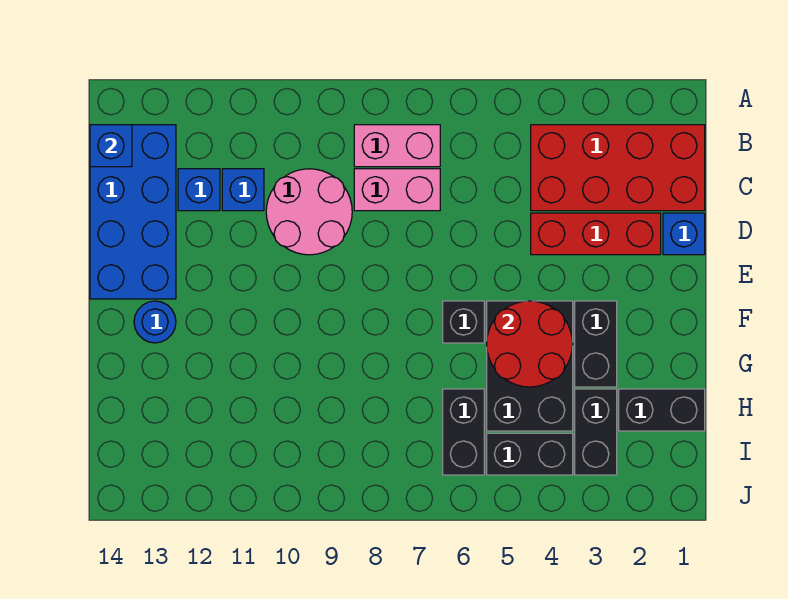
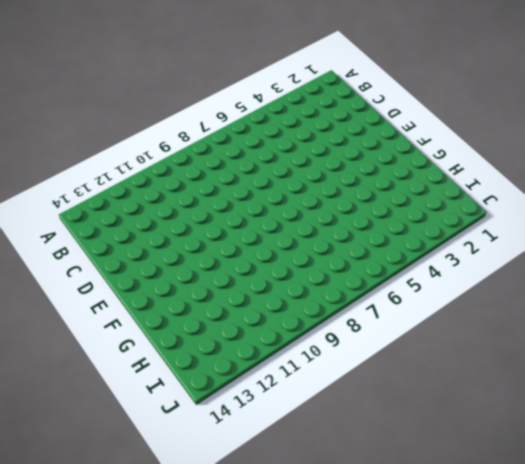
none -> red 2x4 brick [531,125,705,211]
none -> pink 1x2 brick [354,125,440,167]
none -> blue 2x4 brick [90,125,176,299]

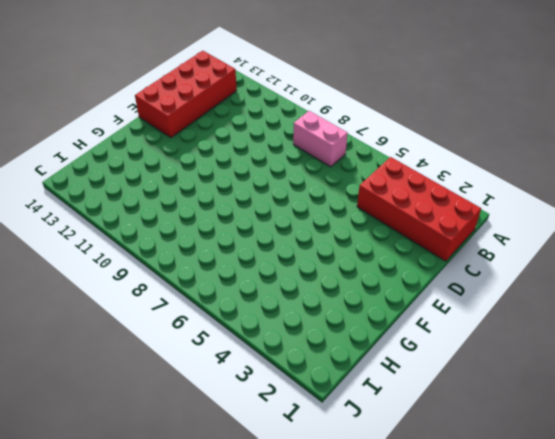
red 2x4 brick [135,51,237,138] -> blue 2x4 brick [90,125,176,299]
none -> pink 1x2 brick [354,169,440,211]
none -> pink 2x2 round brick [266,169,352,255]
none -> blue 1x1 brick [222,169,264,211]

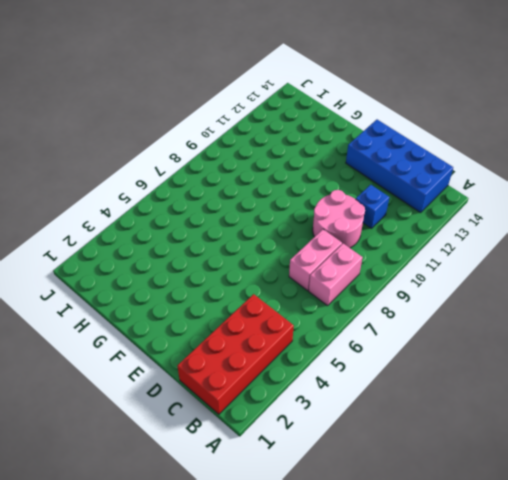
none -> blue 1x1 brick [178,169,220,211]
none -> blue 1x1 brick [663,213,705,255]
none -> red 1x3 brick [531,213,661,255]

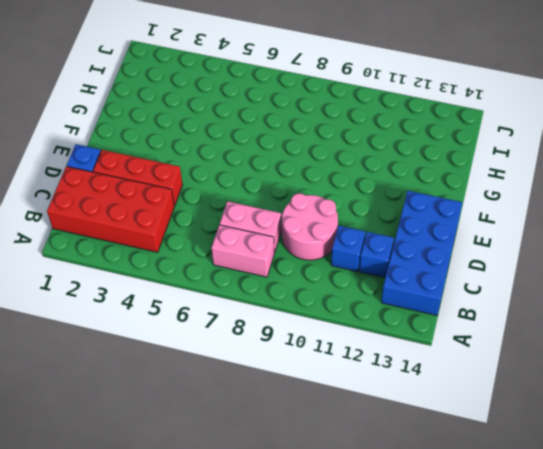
none -> black 1x2 brick [575,301,617,387]
none -> black 2x3 brick [487,301,573,431]
none -> black 1x1 brick [443,301,484,343]

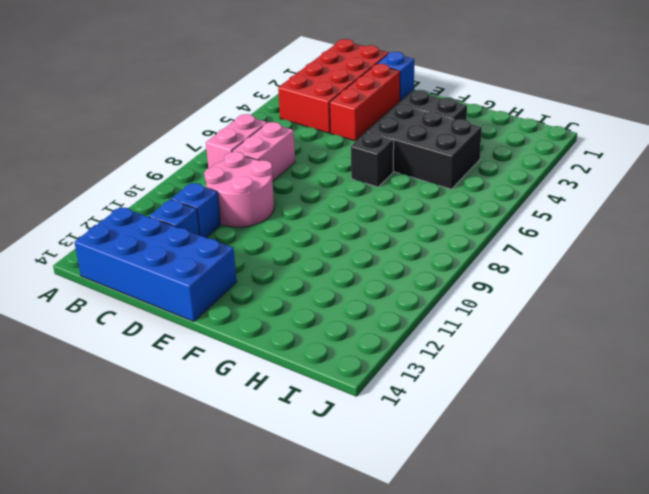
none -> blue 1x1 round brick [134,301,176,343]
none -> black 1x2 brick [619,389,705,431]
none -> black 1x2 brick [575,389,617,475]

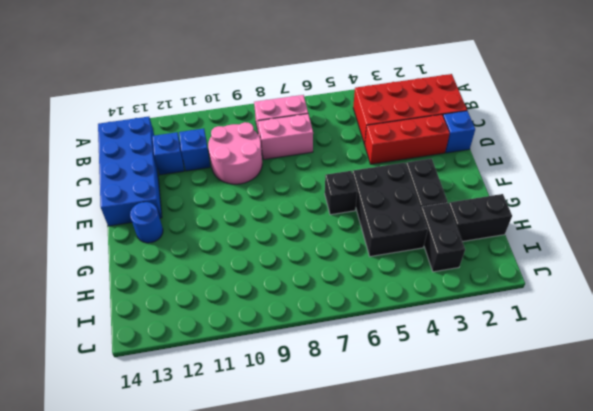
none -> black 1x2 brick [443,389,484,475]
none -> black 1x2 brick [487,433,573,475]
none -> blue 1x1 brick [90,125,132,167]

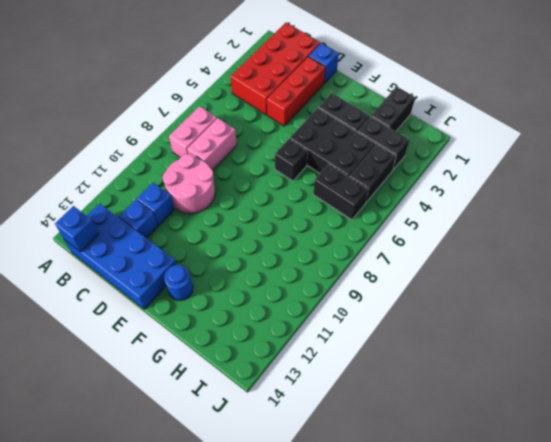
none -> red 2x2 round brick [487,301,573,387]

